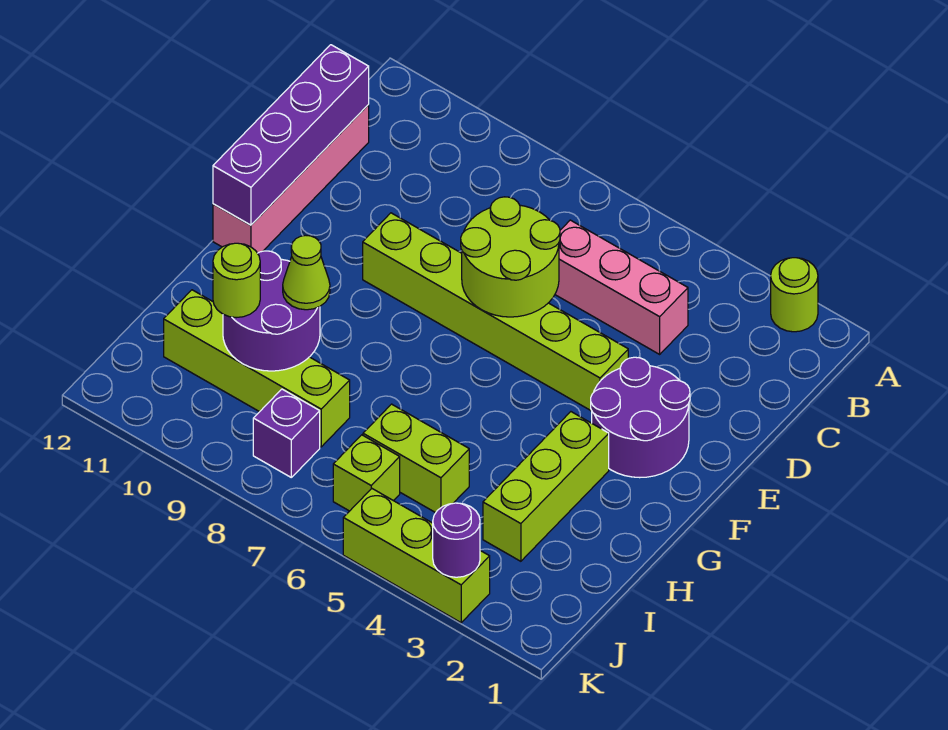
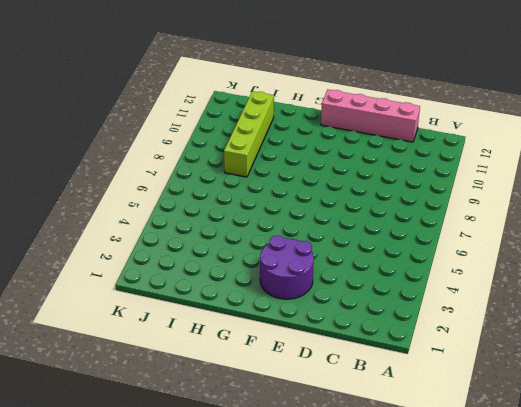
none -> lime 1x1 round brick [771,258,818,332]
none -> pink 1x3 brick [555,220,688,354]
none -> lime 1x6 brick [363,213,628,411]

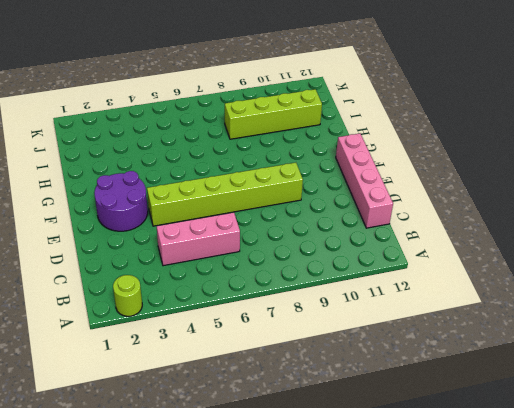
none -> lime 1x3 brick [483,412,609,561]
none -> lime 1x2 brick [363,404,469,513]
none -> lime 1x1 brick [333,435,400,511]

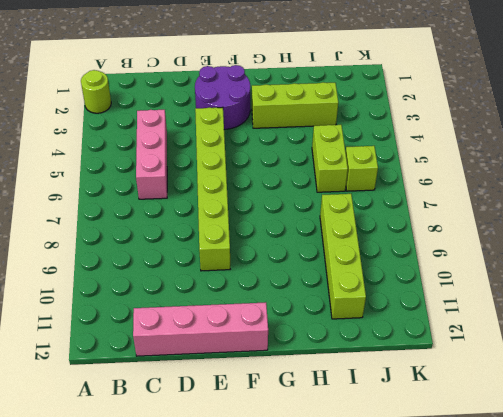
none -> purple 1x1 brick [253,389,320,477]
none -> lime 1x3 brick [343,489,490,623]
none -> purple 1x4 brick [213,45,369,225]

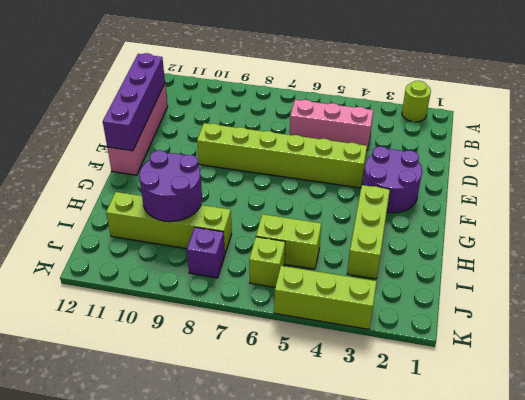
none -> lime 2x2 round brick [461,197,560,317]
none -> purple 1x1 round brick [433,503,480,577]
none -> lime 1x1 cone [283,235,330,310]

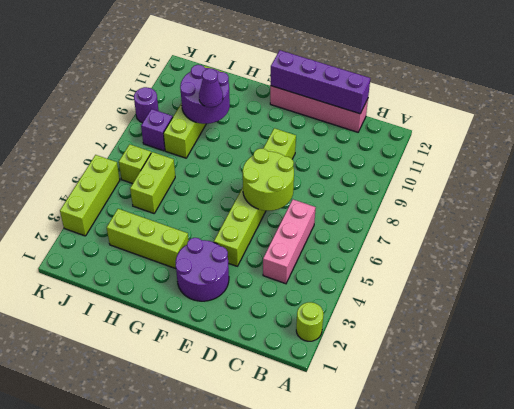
purple 1x1 cone [199,69,223,107] -> lime 1x1 cone [283,235,330,310]
purple 1x1 round brick [134,87,159,123] -> purple 1x1 round brick moved to [433,503,480,577]
none -> lime 1x1 round brick [213,243,260,318]

